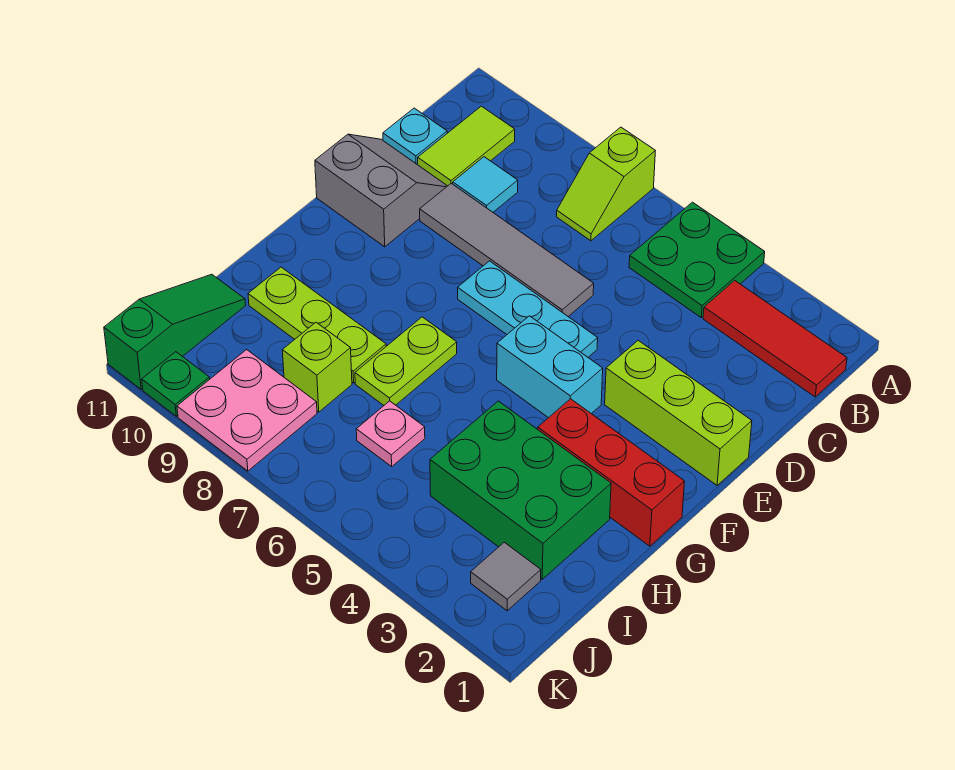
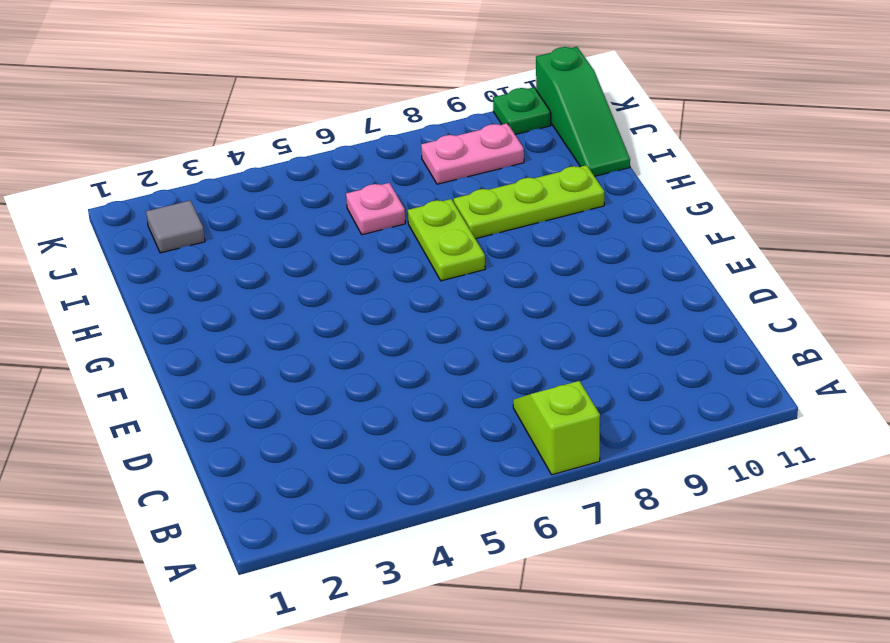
pink 1x2 plate [421,123,524,184] -> pink 2x2 plate [177,350,317,471]
none -> green 2x2 plate [629,202,765,317]
none -> red 1x3 tile [703,280,847,397]
none -> lime 1x2 tile [418,106,515,186]

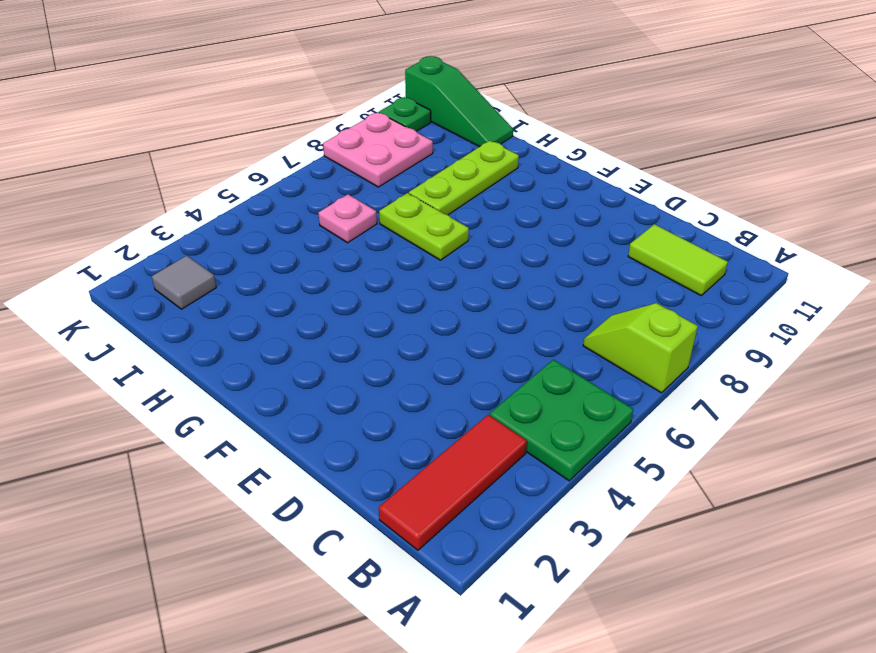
none -> cyan 1x1 tile [453,157,518,212]
none -> cyan 1x1 plate [383,108,447,165]
none -> grey 1x4 tile [420,183,594,316]

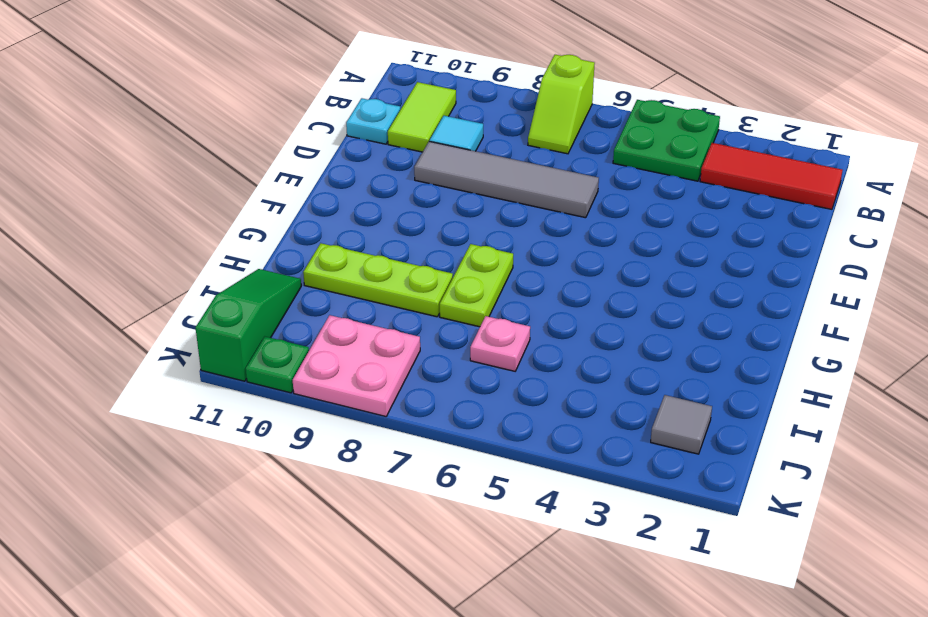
none -> grey 2x2 slope [315,134,447,247]
none -> lime 1x3 brick [605,340,752,485]
none -> cyan 1x3 plate [458,261,598,357]

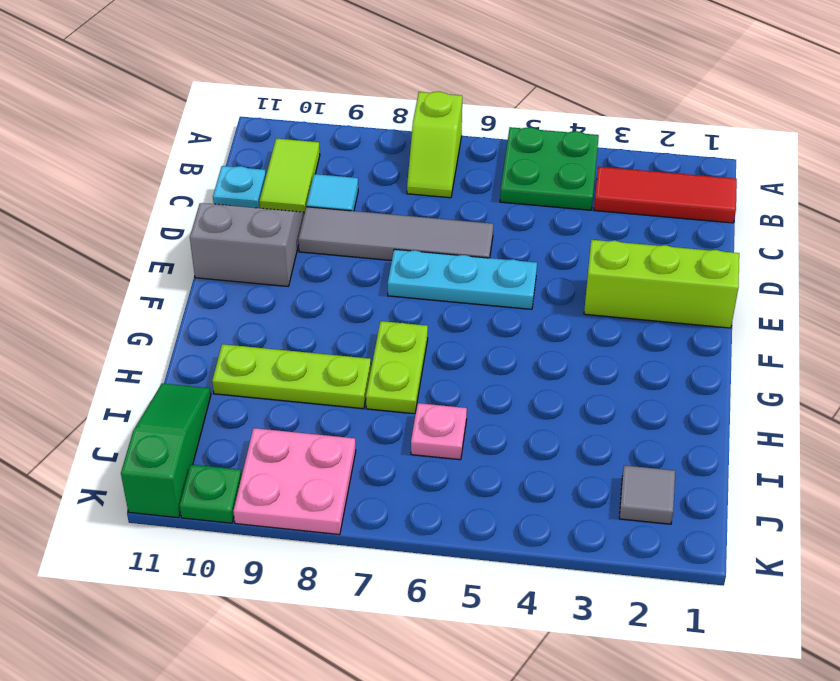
none -> cyan 1x2 brick [497,316,603,418]
none -> red 1x3 brick [538,399,685,546]
none -> green 2x3 brick [430,401,611,579]

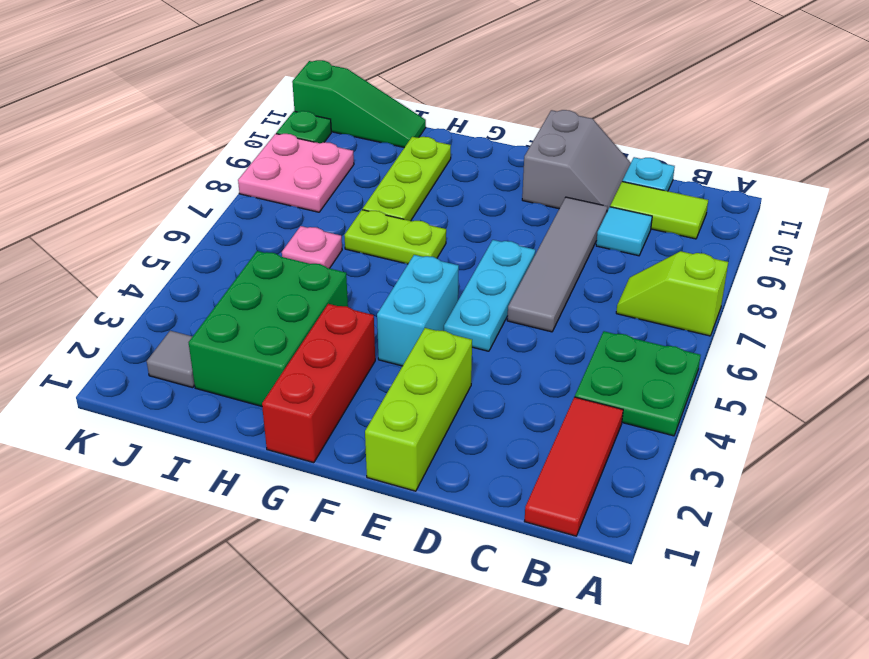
none -> lime 1x1 brick [282,322,352,412]

